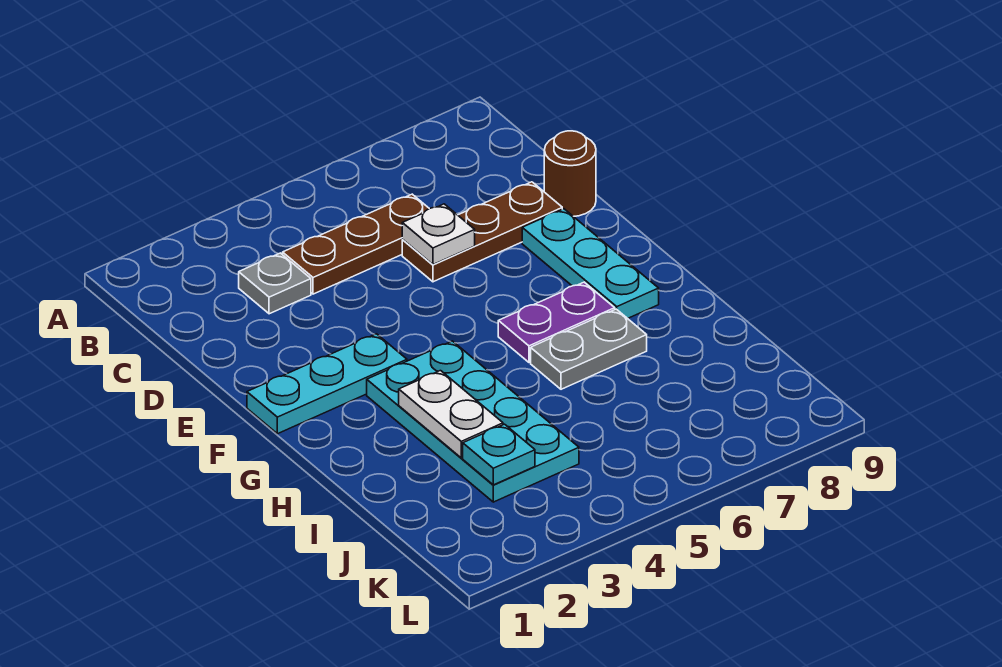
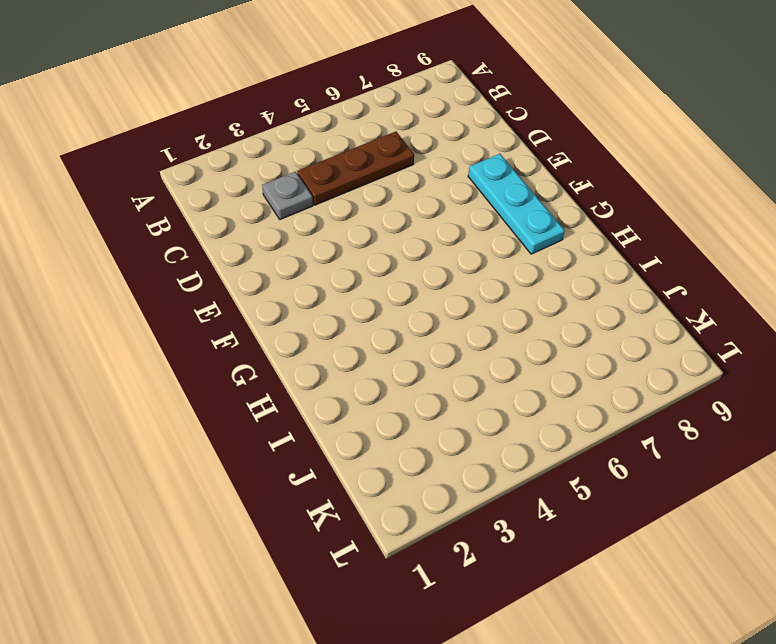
none -> brown 1x3 plate [402,182,562,282]
none -> brown 1x1 round brick [544,131,596,216]
none -> cyan 1x3 plate [247,334,407,434]

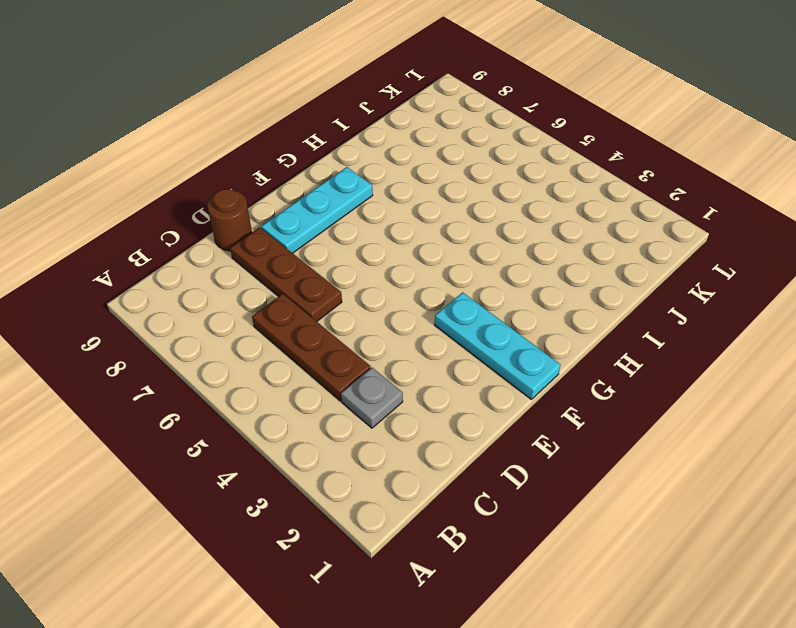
none -> cyan 2x4 plate [367,341,579,502]
none -> purple 1x2 plate [498,282,615,362]
none -> grey 1x2 plate [531,309,647,389]

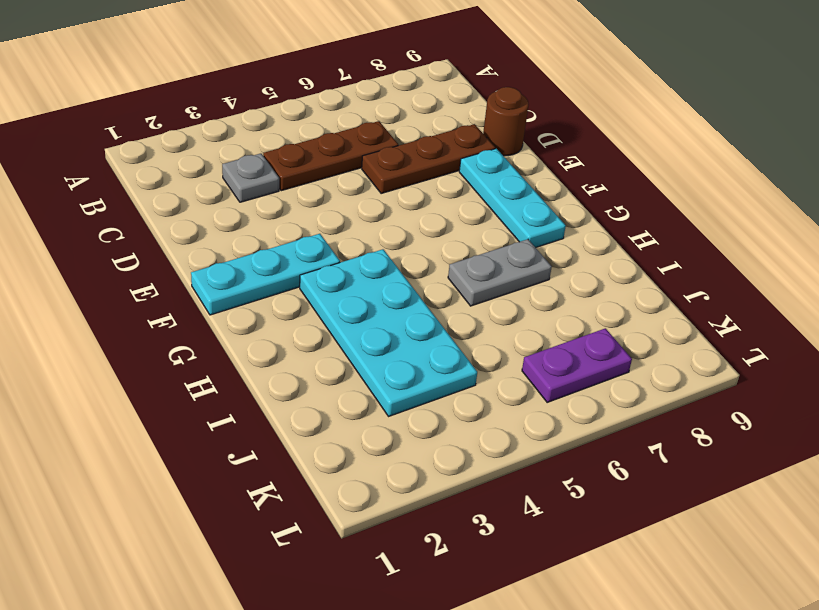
purple 1x2 plate [522,328,632,402] -> purple 1x2 plate moved to [498,282,615,362]
none -> white 1x1 plate [402,204,475,265]
none -> white 1x2 plate [399,371,503,458]
none -> cyan 1x1 plate [463,424,535,485]

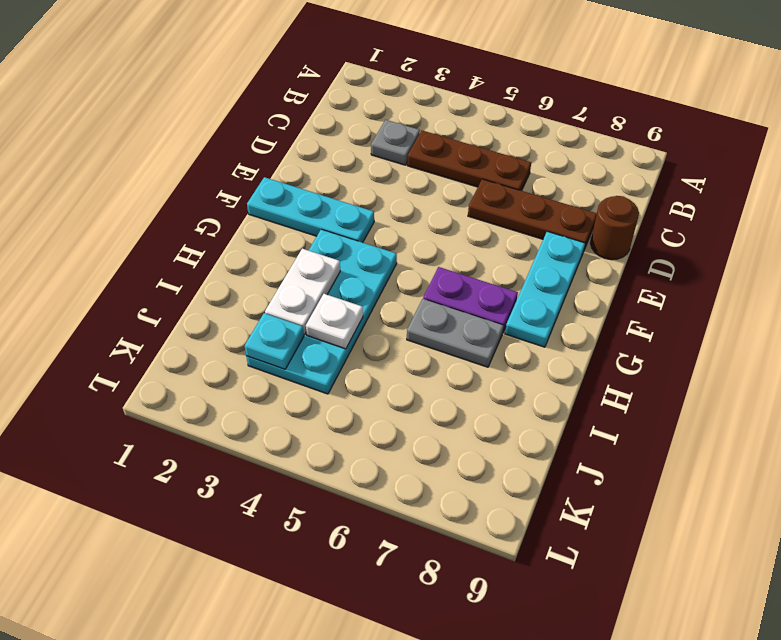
white 1x1 plate [306,294,363,349] -> white 1x1 plate moved to [402,204,475,265]

